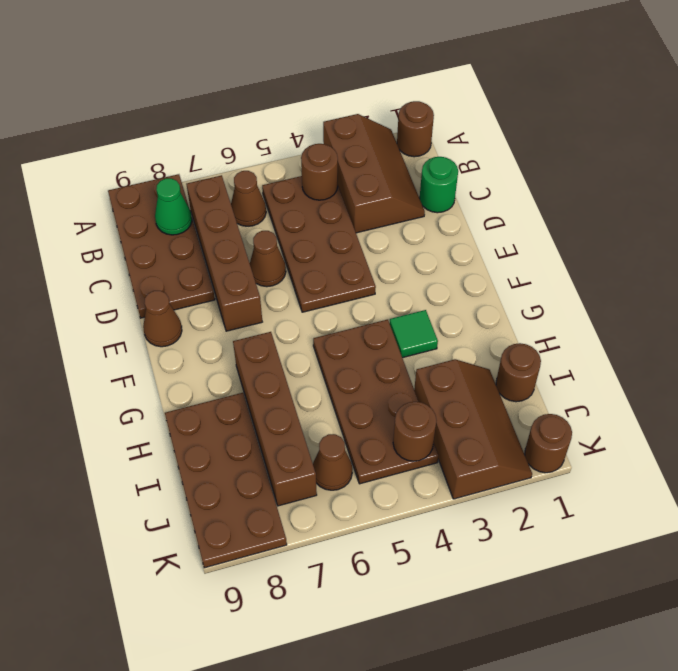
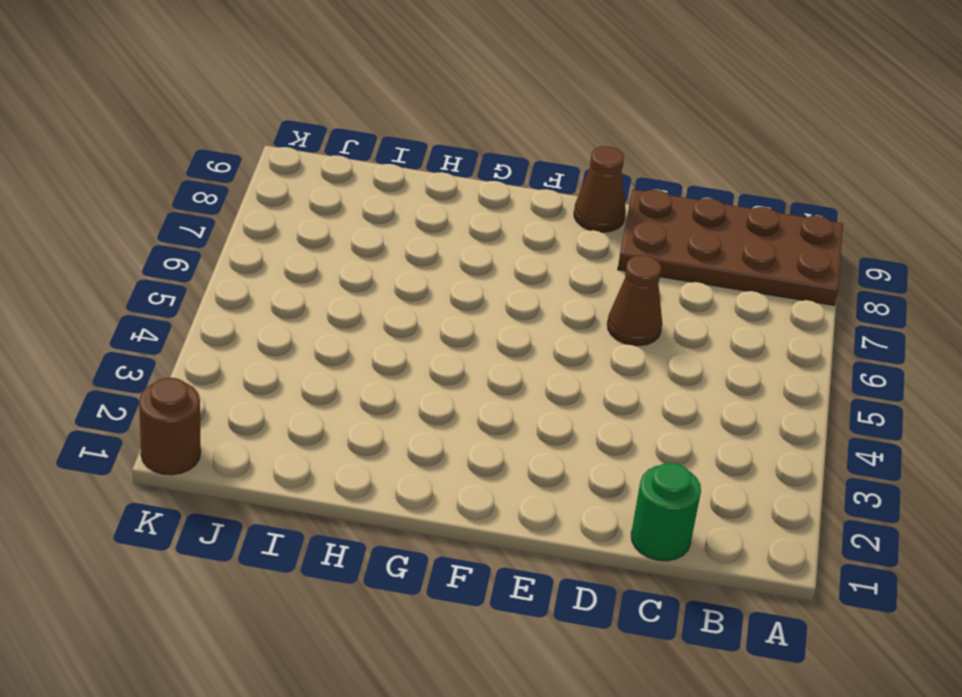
none -> brown 1x1 round brick [397,101,434,157]
none -> brown 2x3 slope [323,114,425,233]
none -> brown 2x4 plate [262,176,376,312]

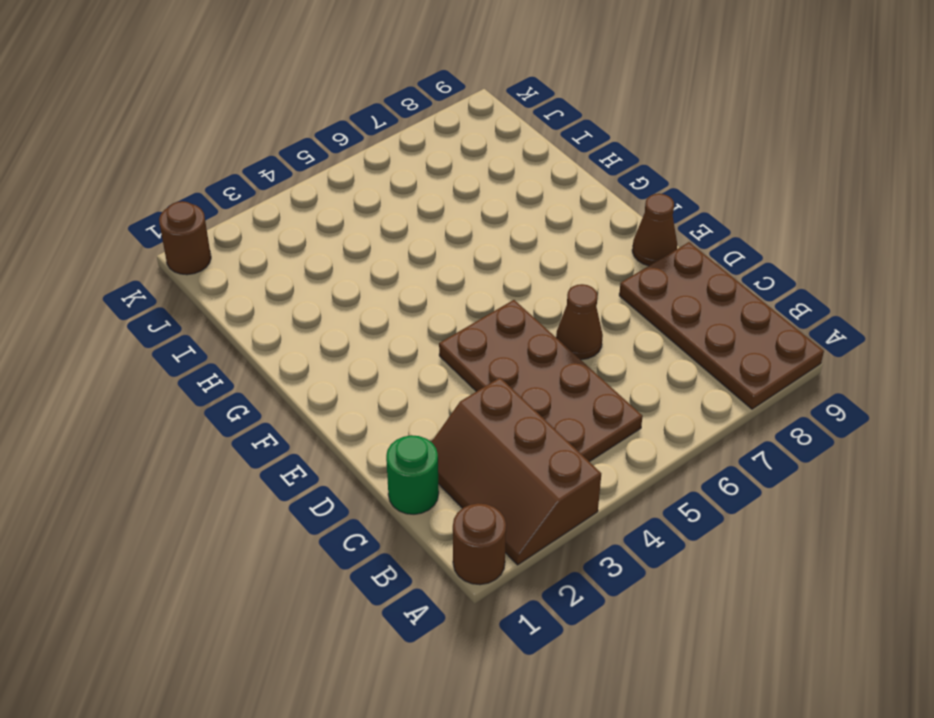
none -> brown 1x1 cone [231,171,266,226]
none -> brown 1x4 brick [187,175,262,331]
none -> green 1x1 tile [390,310,438,358]

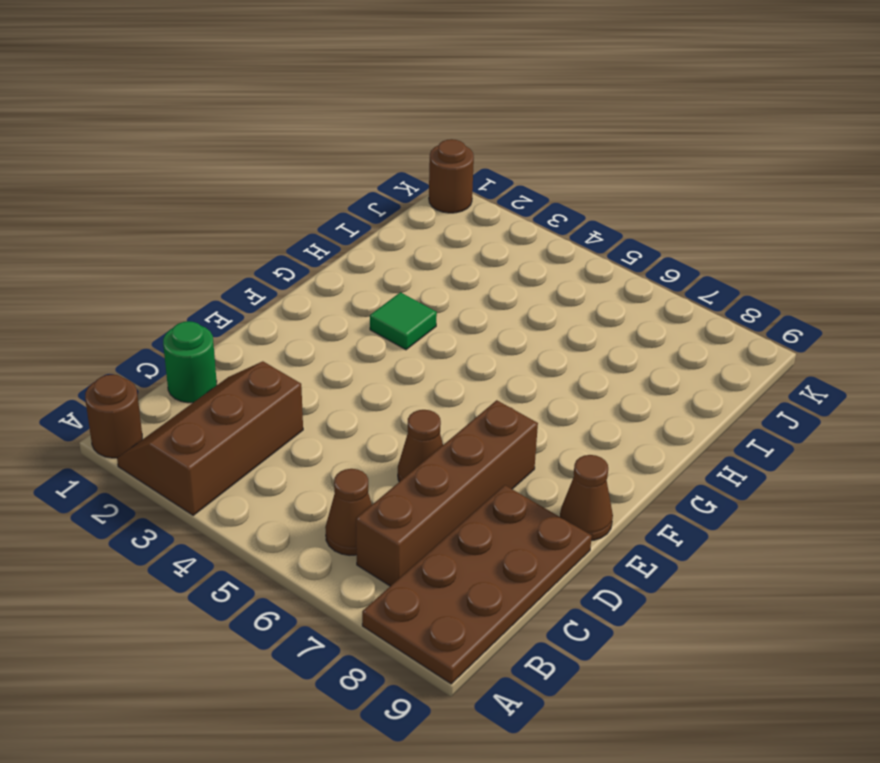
none -> brown 2x4 plate [262,176,376,312]
none -> brown 2x4 plate [313,320,439,484]
none -> brown 1x4 brick [233,332,317,506]

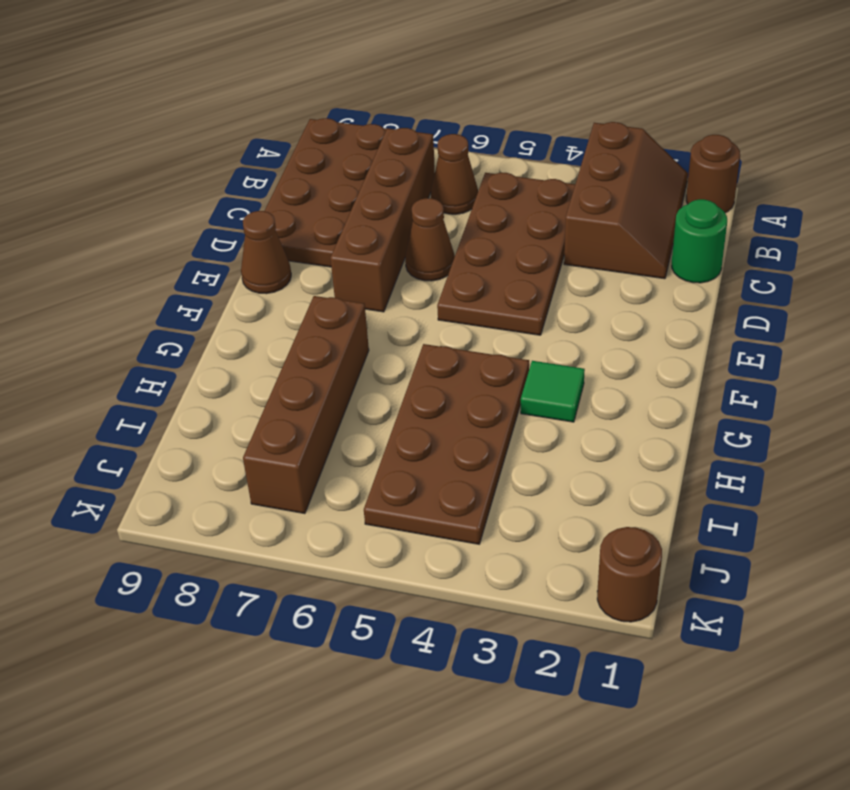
none -> brown 2x4 plate [165,393,287,568]
none -> brown 1x1 round brick [496,343,541,402]
none -> brown 2x3 slope [414,359,532,499]

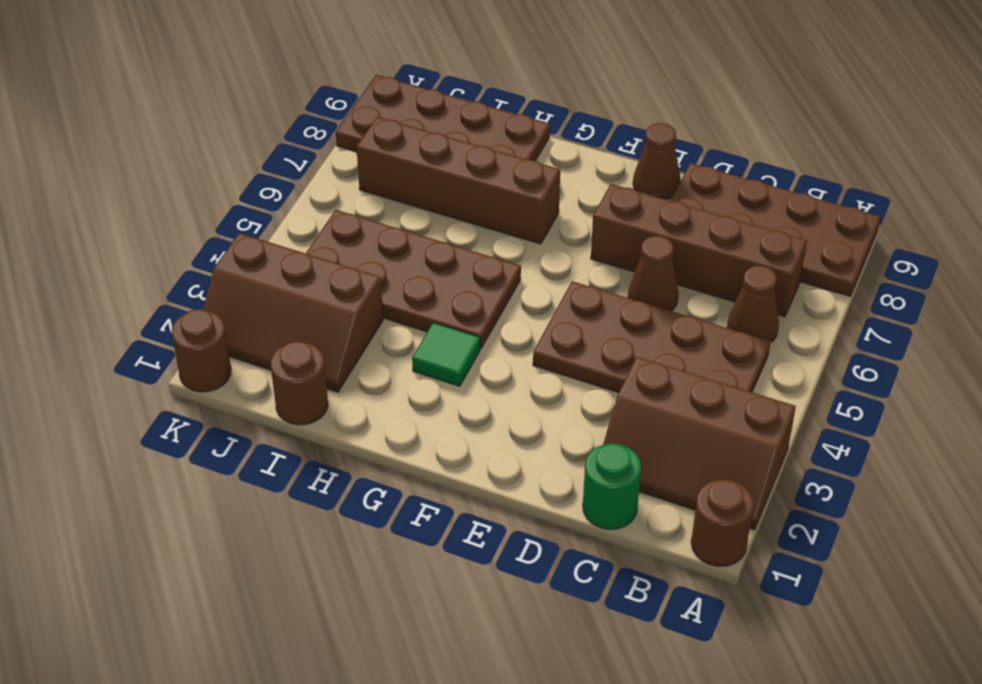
none -> brown 1x1 cone [313,434,352,490]
none -> brown 1x1 round brick [301,144,338,200]
none -> green 1x1 cone [155,178,192,235]

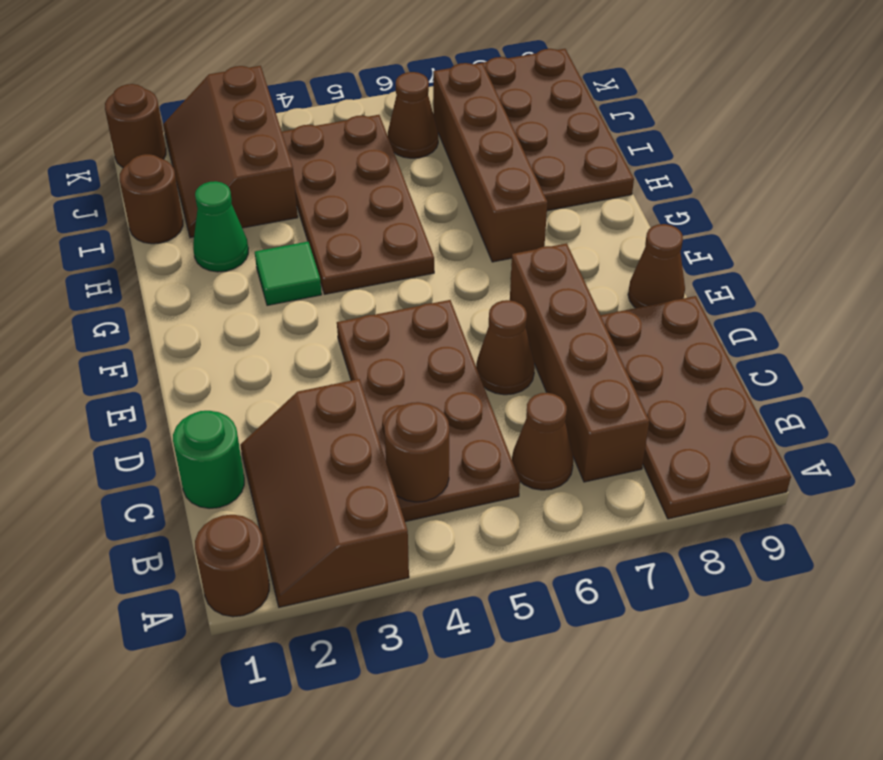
green 1x1 cone [193,181,248,272] -> green 1x1 cone moved to [155,178,192,235]
none -> brown 1x1 round brick [393,402,436,461]

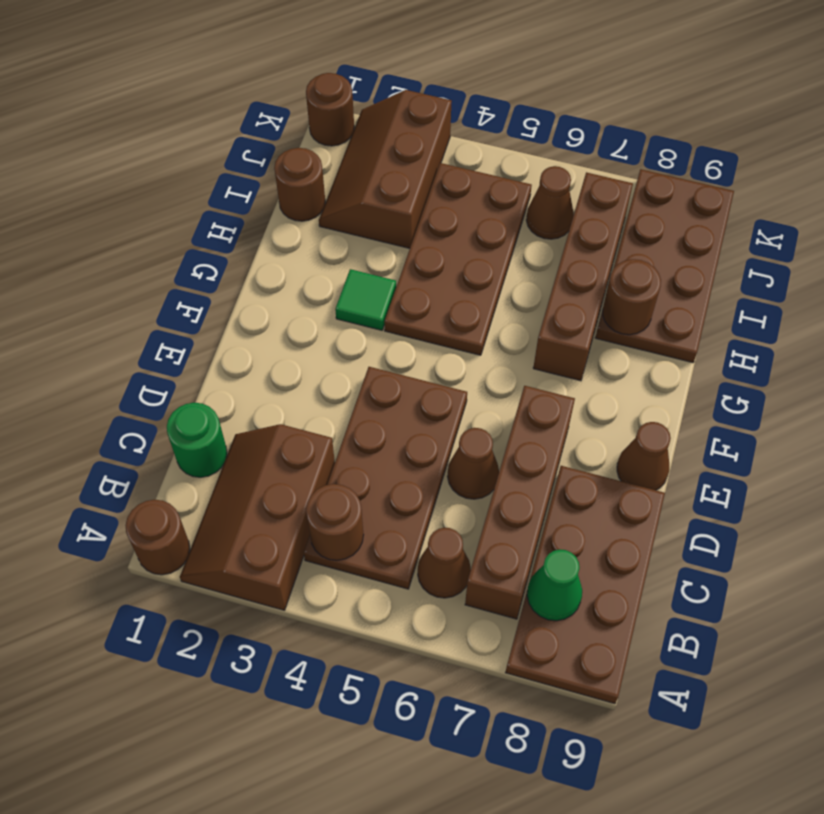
brown 1x1 round brick [603,259,661,335] -> brown 1x1 round brick moved to [393,402,436,461]

